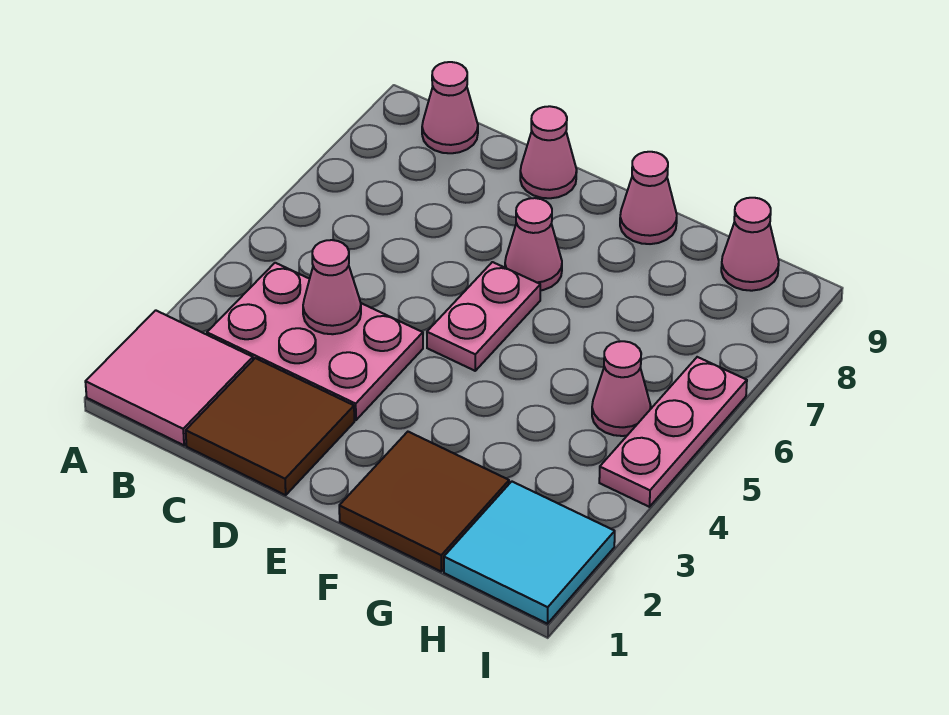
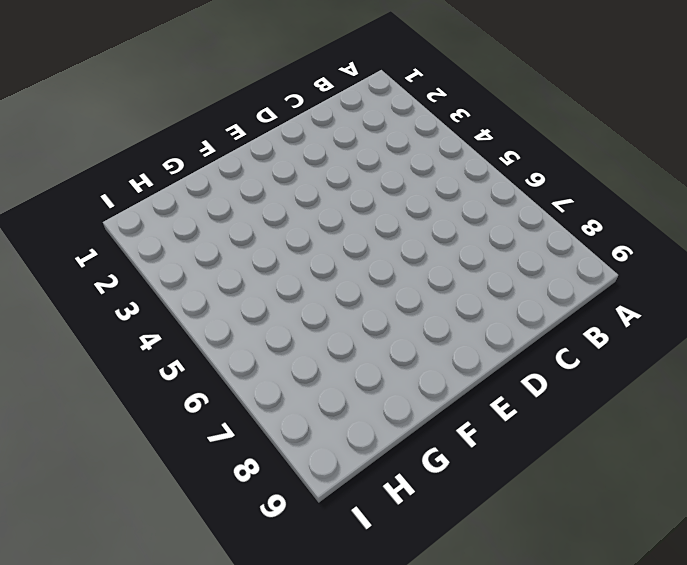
none -> pink 2x2 tile [85,310,253,445]
none -> pink 2x3 plate [207,263,423,420]
none -> pink 1x1 cone [422,62,478,153]

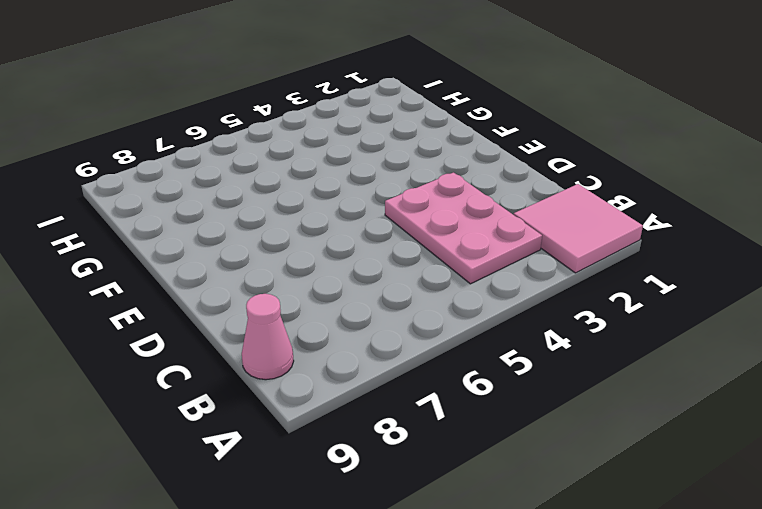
none -> brown 2x2 tile [186,358,354,495]
none -> pink 1x1 cone [520,106,577,198]
none -> pink 1x2 plate [427,262,540,371]

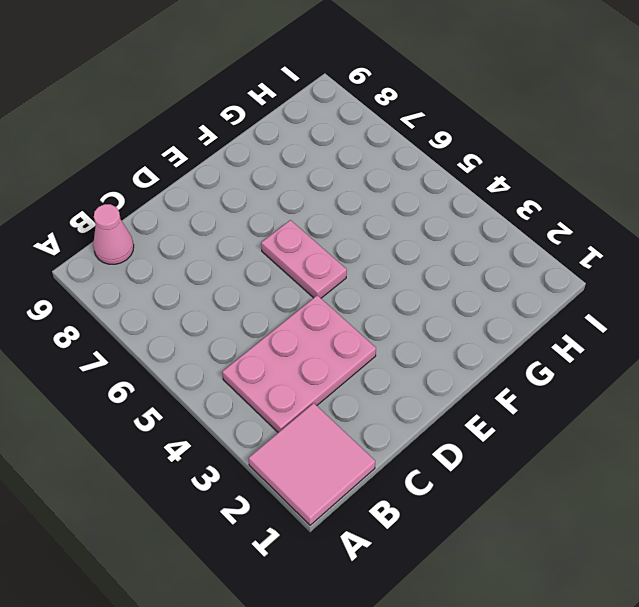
none -> brown 2x2 tile [186,358,354,495]
none -> pink 1x1 cone [520,106,577,198]
none -> pink 1x1 cone [505,198,562,290]

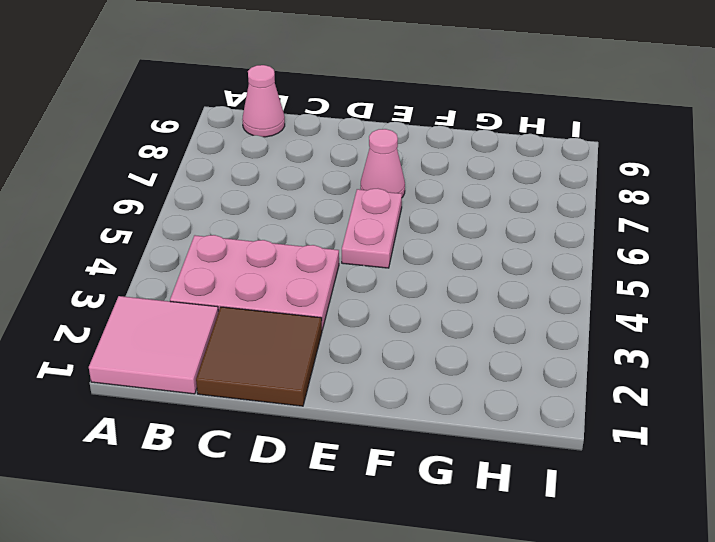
none -> pink 1x1 cone [520,106,577,198]
none -> brown 2x2 tile [339,432,509,571]
none -> pink 1x1 cone [620,152,677,244]

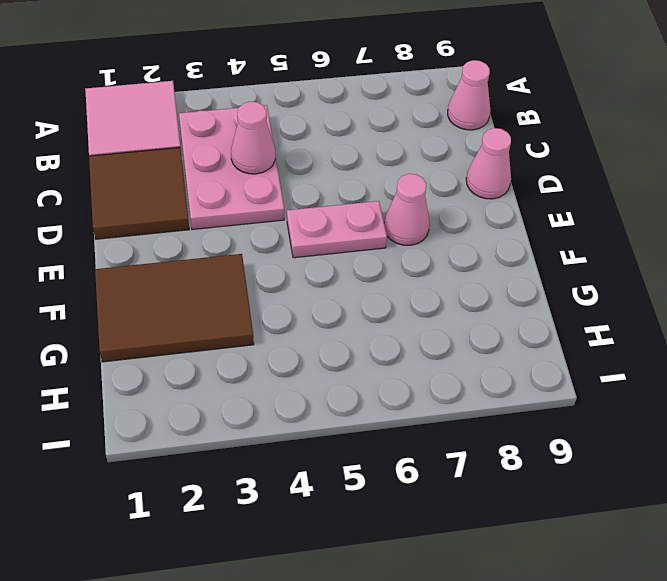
brown 2x3 tile [95,254,254,362] -> brown 2x2 tile [339,432,509,571]
none -> pink 1x1 cone [620,152,677,244]
none -> cyan 2x2 tile [444,481,615,624]
none -> pink 1x1 cone [592,341,651,436]

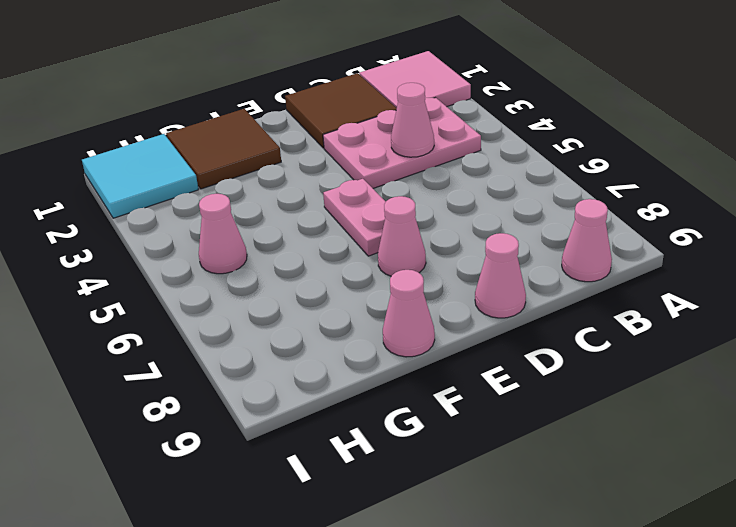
none -> pink 1x1 cone [721,198,779,291]
none -> pink 1x3 plate [599,357,747,507]

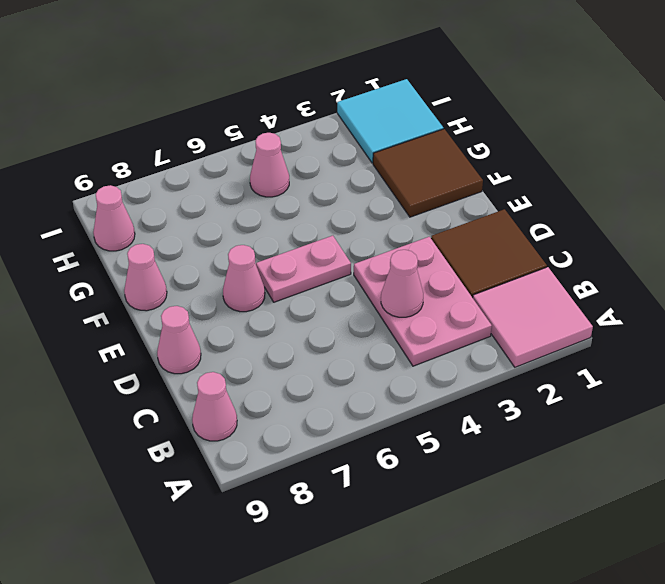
none -> pink 1x3 plate [599,357,747,507]

